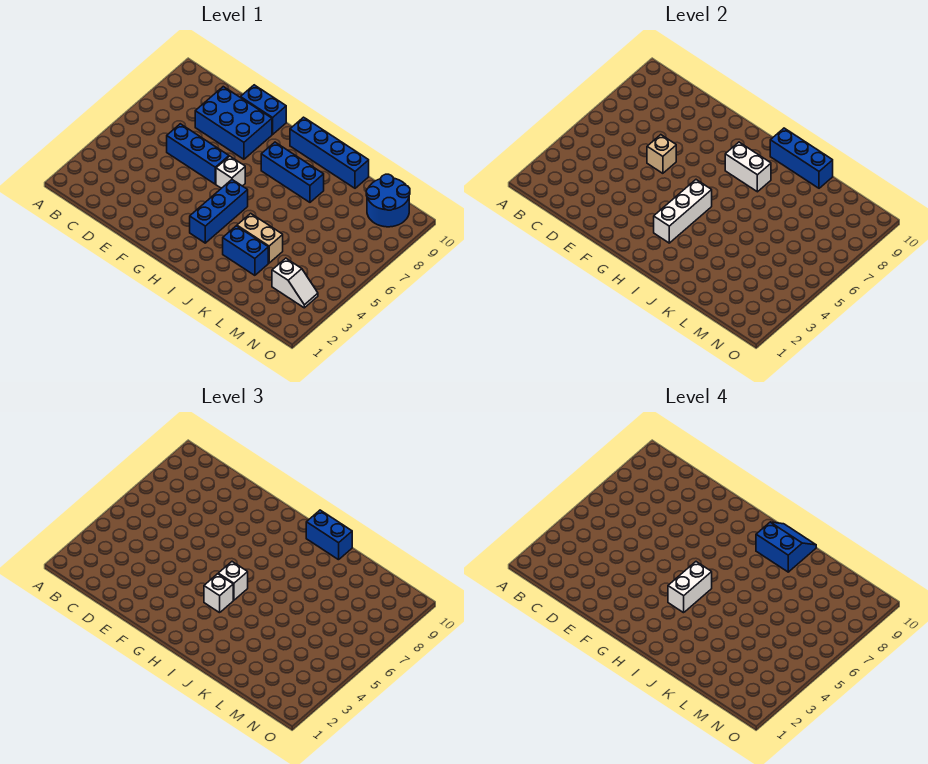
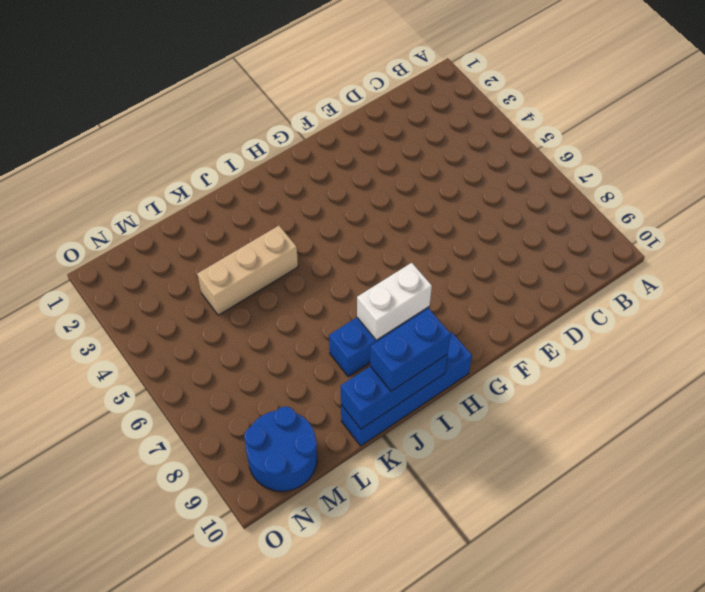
tan 1x3 brick [197,226,298,315] -> tan 1x2 brick [237,213,283,263]
none -> blue 1x3 brick [167,124,229,184]
none -> blue 2x3 brick [195,87,272,159]
none -> blue 1x2 brick [240,85,286,134]

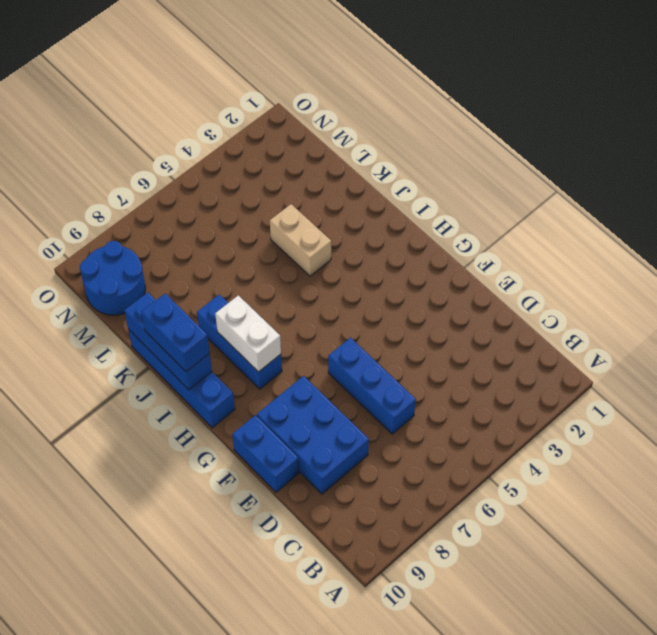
none -> white 1x1 brick [216,156,245,188]
none -> blue 1x3 brick [190,180,248,243]
none -> blue 1x2 brick [223,226,268,275]

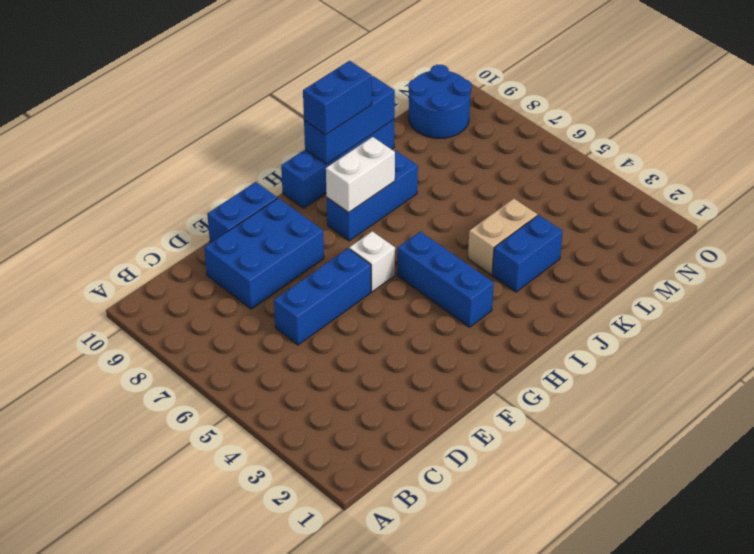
none -> white 1x2 slope [272,258,318,308]
none -> tan 1x1 brick [647,135,676,173]
none -> white 1x3 brick [654,180,712,243]

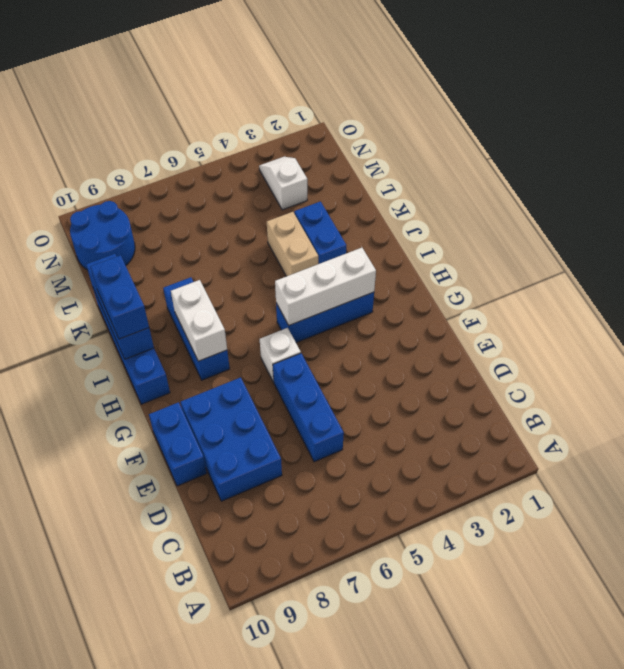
none -> tan 1x1 brick [647,135,676,173]
none -> white 1x1 brick [204,574,233,613]
none -> white 1x1 brick [218,562,248,600]

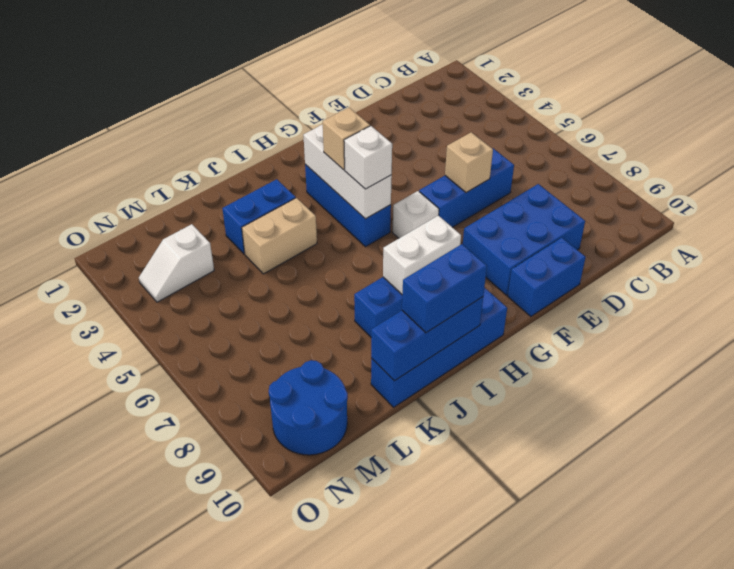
tan 1x1 brick [323,108,370,170] -> white 1x1 brick [204,574,233,613]
none -> white 1x2 brick [668,562,712,613]
none -> blue 2x2 slope [756,522,816,572]

